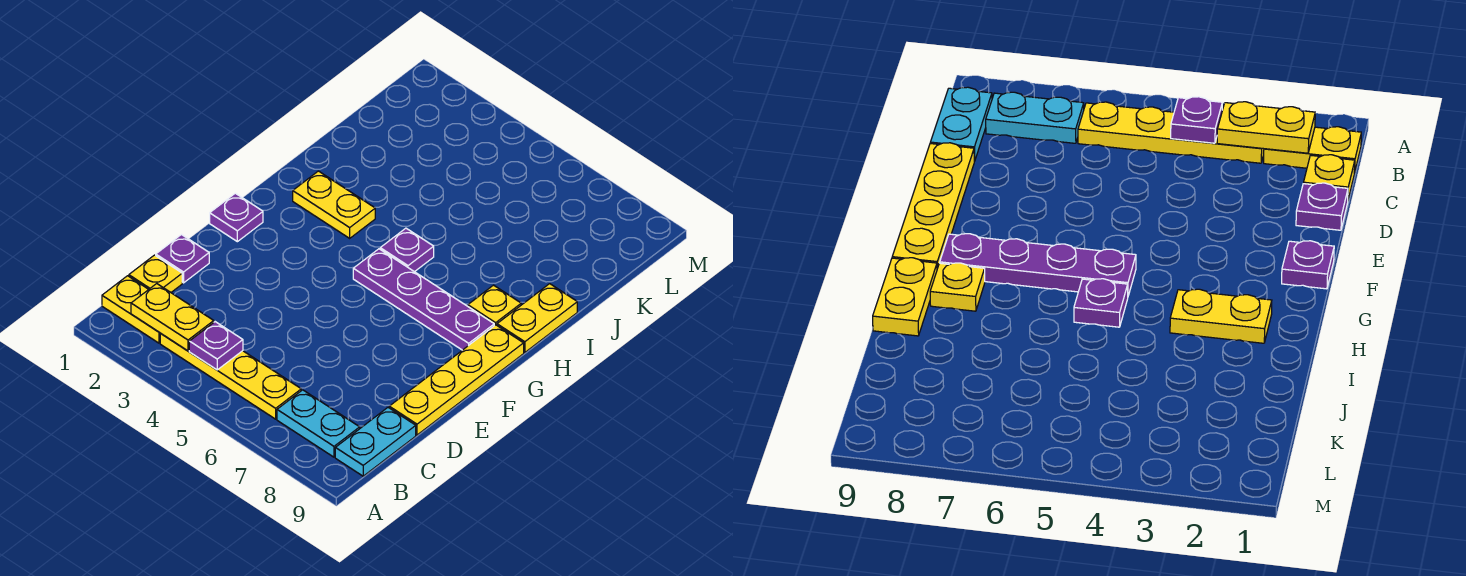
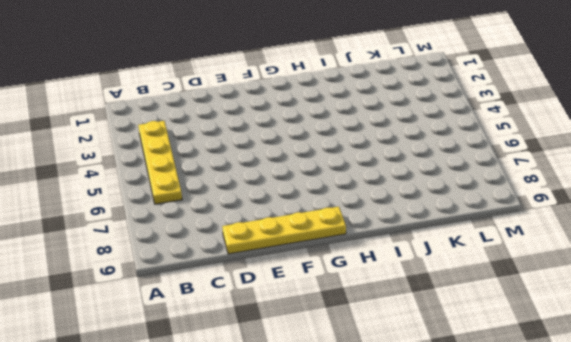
none -> yellow 1x2 plate [102,276,160,343]
none -> cyan 1x2 plate [277,390,360,457]
none -> cyan 1x2 plate [335,408,416,476]

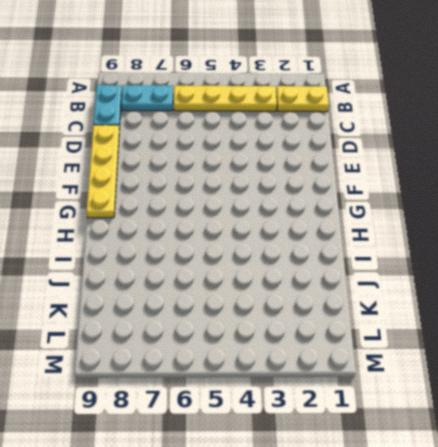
none -> yellow 1x1 plate [129,255,182,292]
none -> purple 1x1 plate [156,235,209,283]
none -> purple 1x1 plate [210,193,263,242]

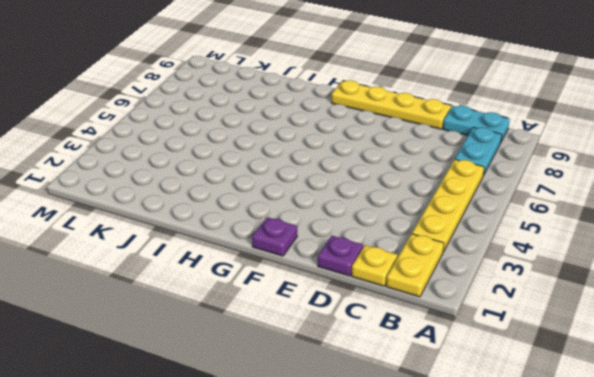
none -> purple 1x4 plate [353,249,494,350]
none -> yellow 1x2 plate [293,171,375,238]
none -> purple 1x1 plate [380,228,434,272]

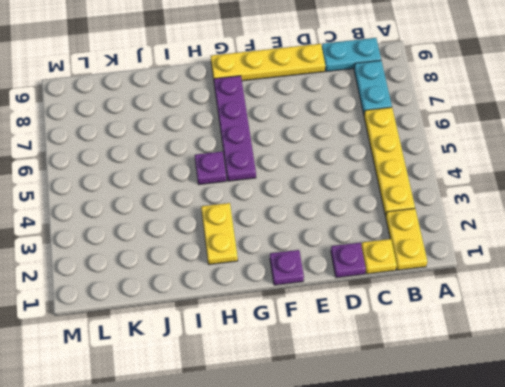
none -> yellow 1x1 plate [468,285,521,326]
none -> yellow 1x2 plate [497,284,577,353]
none -> yellow 1x2 plate [131,284,214,351]

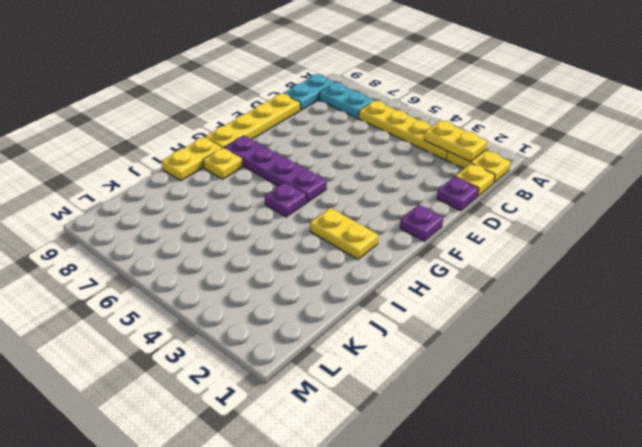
none -> purple 1x1 plate [189,322,243,370]

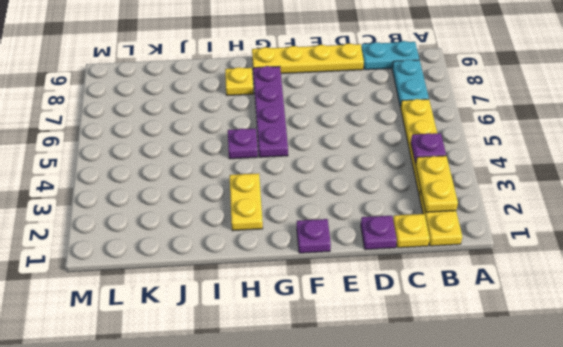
none -> yellow 1x2 plate [497,284,577,353]

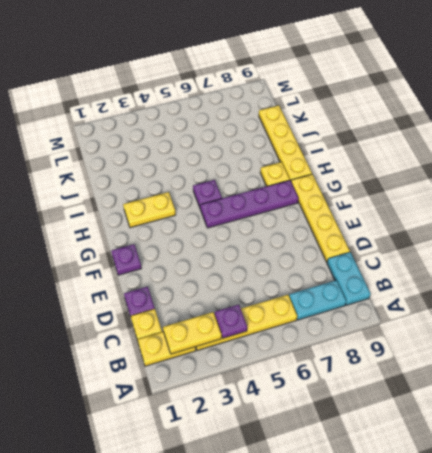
yellow 1x4 plate [259,105,312,180] -> yellow 1x2 plate [497,284,577,353]

